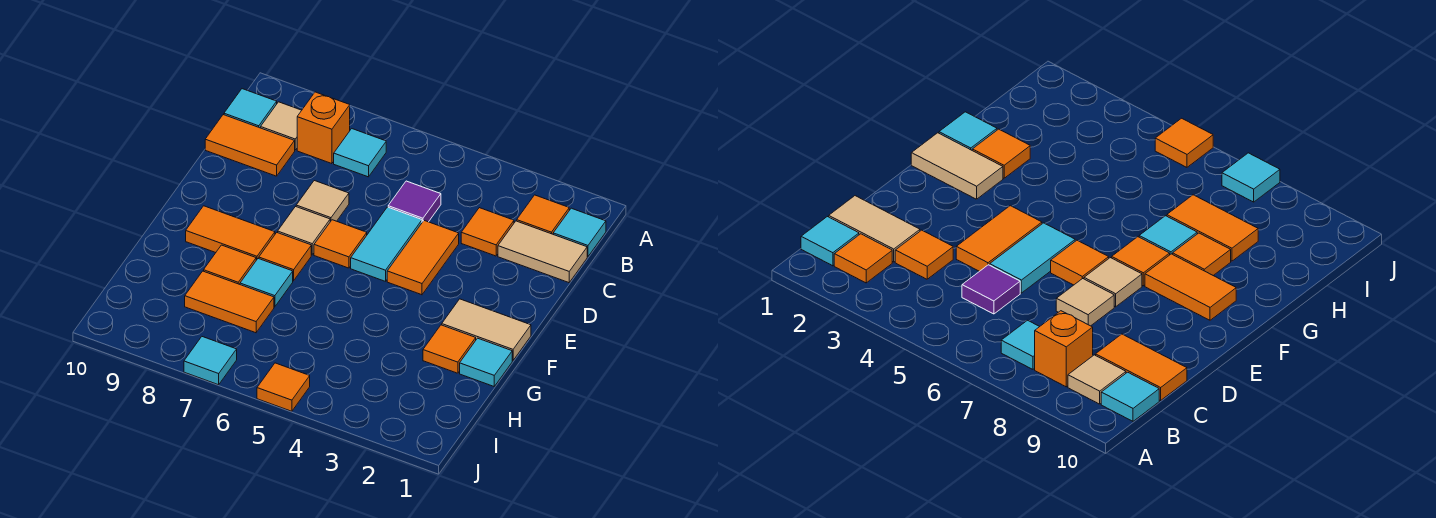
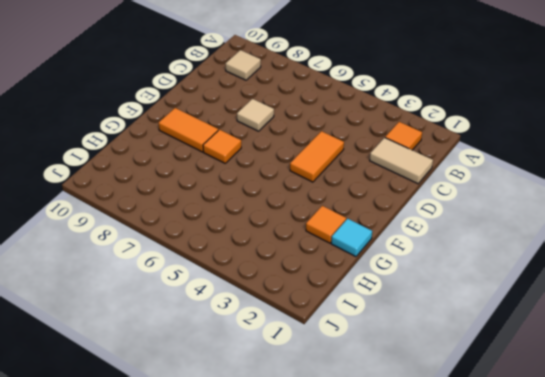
none -> cyan 1x1 tile [553,208,606,257]
none -> cyan 1x1 tile [334,129,386,177]
none -> orange 1x1 brick [297,92,350,164]

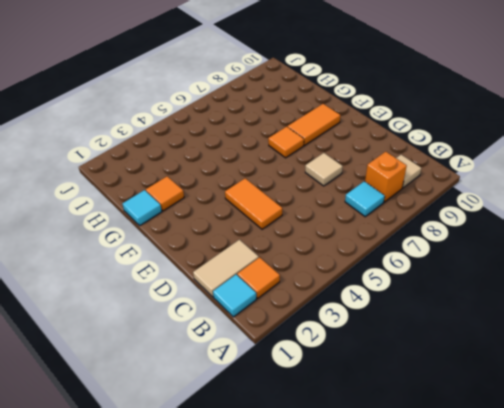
none -> cyan 1x1 tile [224,89,277,128]
none -> orange 1x1 tile [461,208,514,256]
none -> purple 1x1 tile [388,181,441,222]

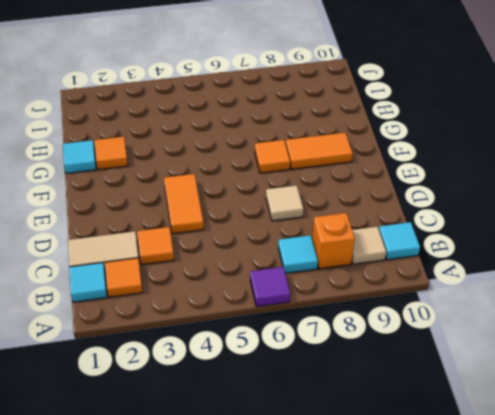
purple 1x1 tile [250,267,290,307] -> purple 1x1 tile moved to [388,181,441,222]
none -> orange 1x2 tile [205,115,295,176]
none -> cyan 1x2 tile [351,207,422,281]
none -> orange 1x1 tile [314,220,367,268]

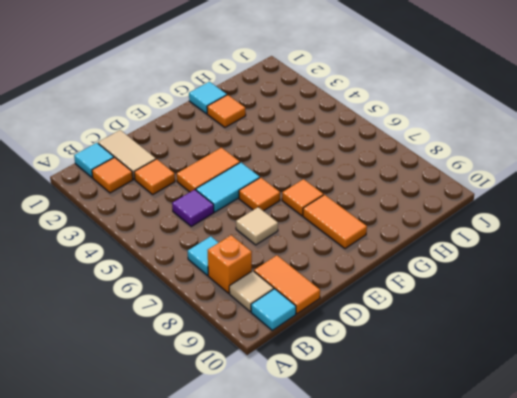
none -> tan 1x1 tile [278,207,330,255]
none -> tan 1x2 tile [442,299,531,361]
none -> cyan 1x1 tile [240,259,293,307]

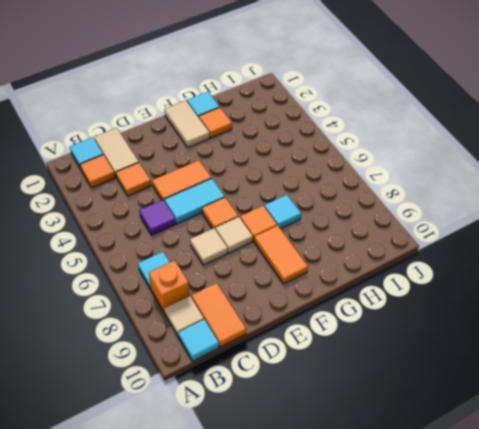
none -> orange 1x1 tile [204,245,256,284]
none -> orange 1x2 tile [185,271,274,333]
none -> orange 1x1 tile [257,363,310,411]

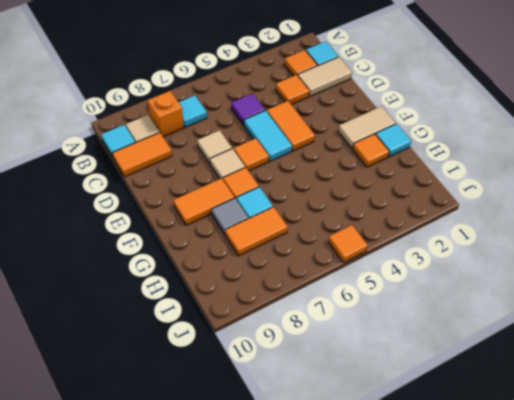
grey 1x1 tile [212,198,248,234] -> orange 1x1 tile [204,245,256,284]
none -> cyan 1x1 tile [184,337,237,385]

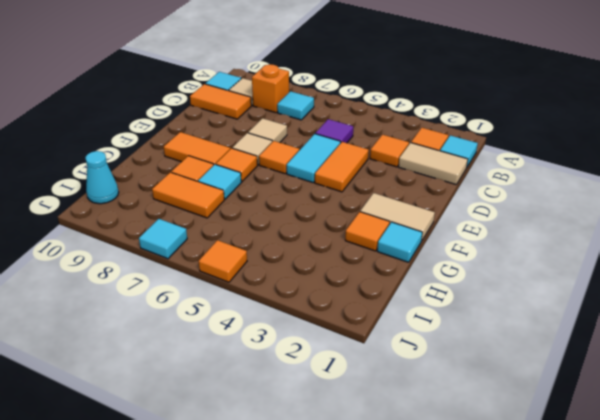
cyan 1x1 cone [85,151,119,204] -> none

